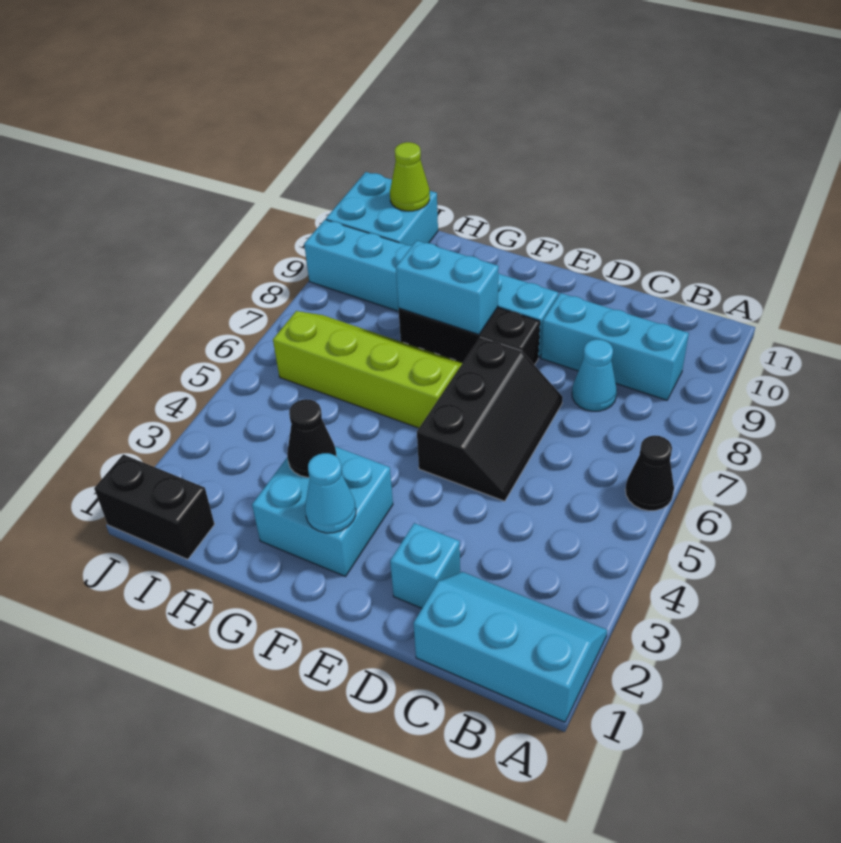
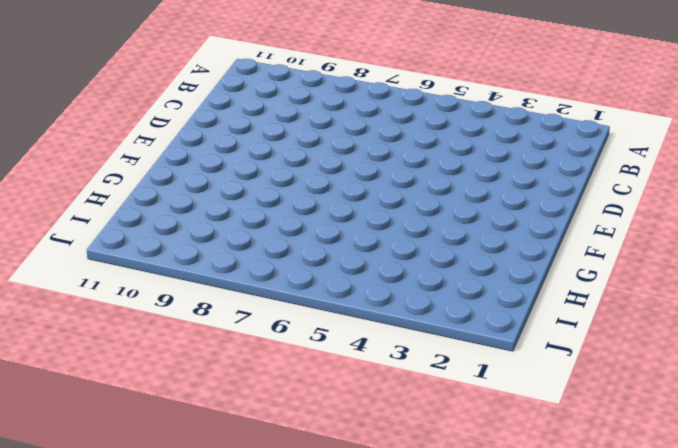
none -> cyan 2x3 slope [413,572,607,722]
none -> black 1x1 cone [625,436,674,511]
none -> cyan 1x3 brick [541,293,689,400]

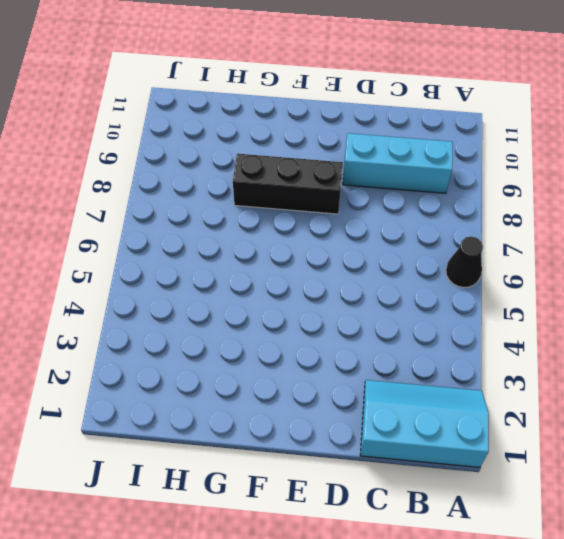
none -> cyan 1x1 cone [572,339,617,411]
none -> cyan 1x1 brick [390,523,460,608]
none -> black 2x3 slope [417,337,563,501]

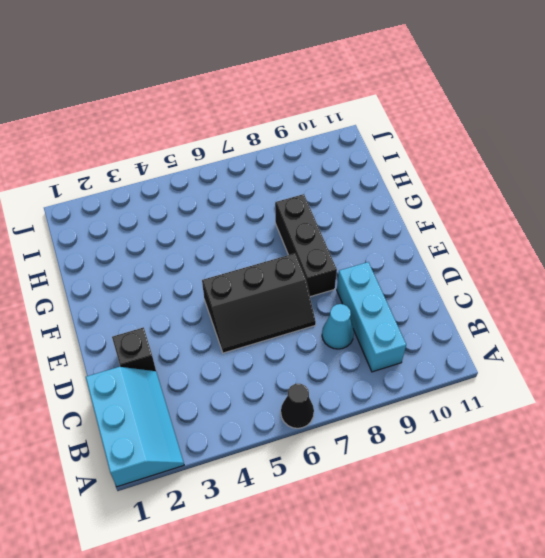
black 1x1 brick [112,327,156,371] -> cyan 1x1 brick [390,523,460,608]
none -> cyan 1x6 brick [304,220,558,358]
none -> cyan 2x2 brick [252,447,393,577]
none -> lime 2x4 slope [273,311,463,428]

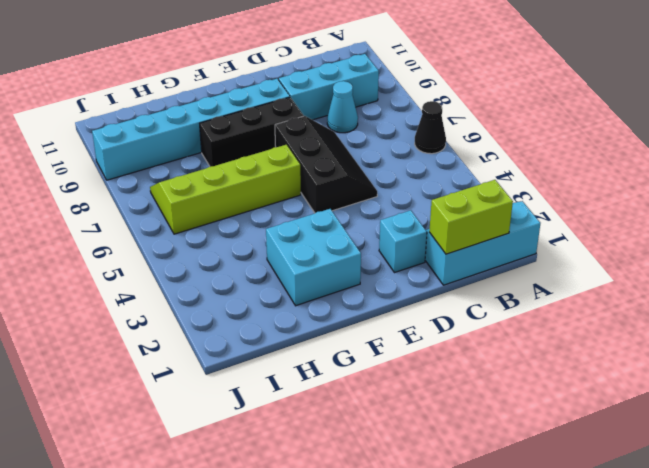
lime 1x2 brick [429,180,513,254] -> none
none -> black 1x2 brick [94,454,215,559]
none -> cyan 2x2 brick [326,172,438,245]
none -> cyan 1x1 cone [305,453,356,533]

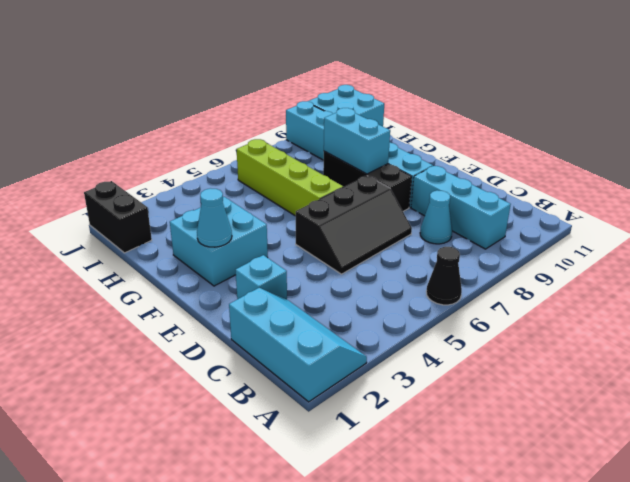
none -> black 1x1 cone [287,399,336,477]
none -> lime 1x1 cone [390,142,430,211]

